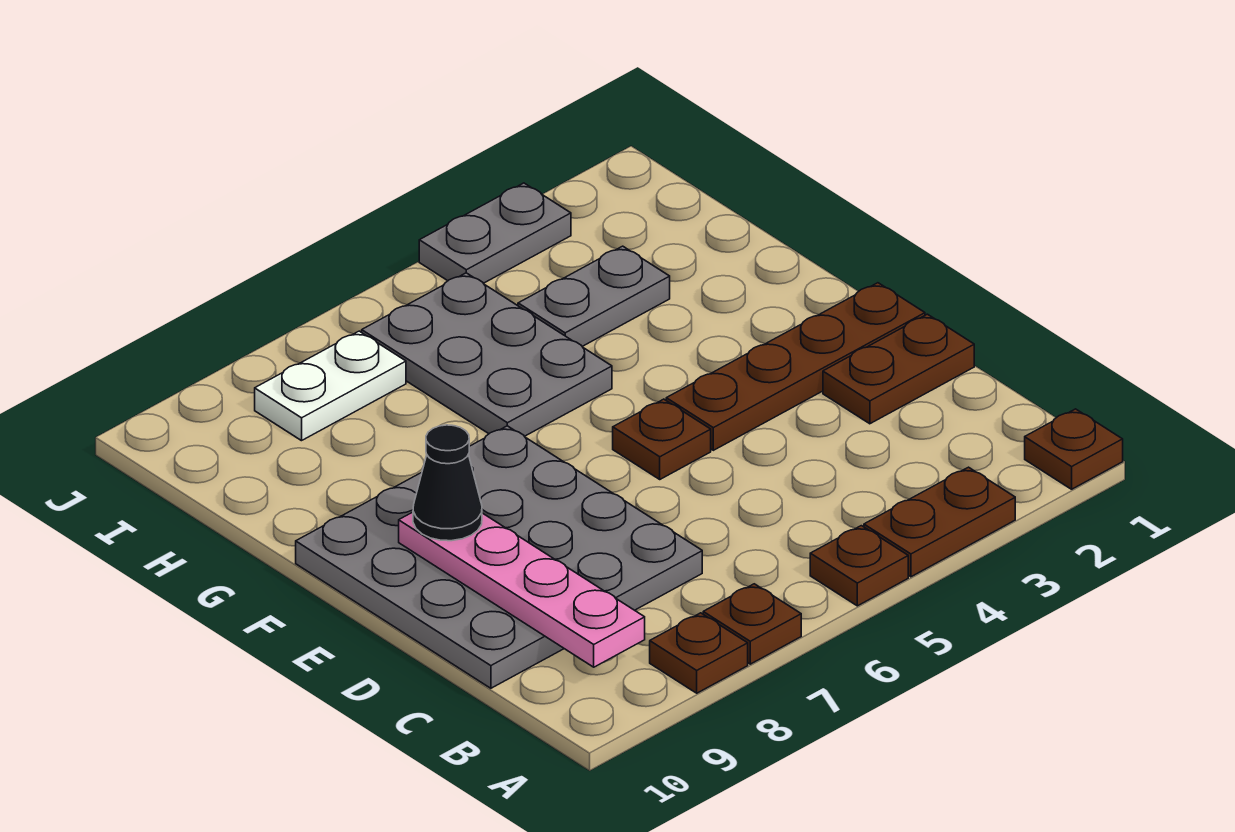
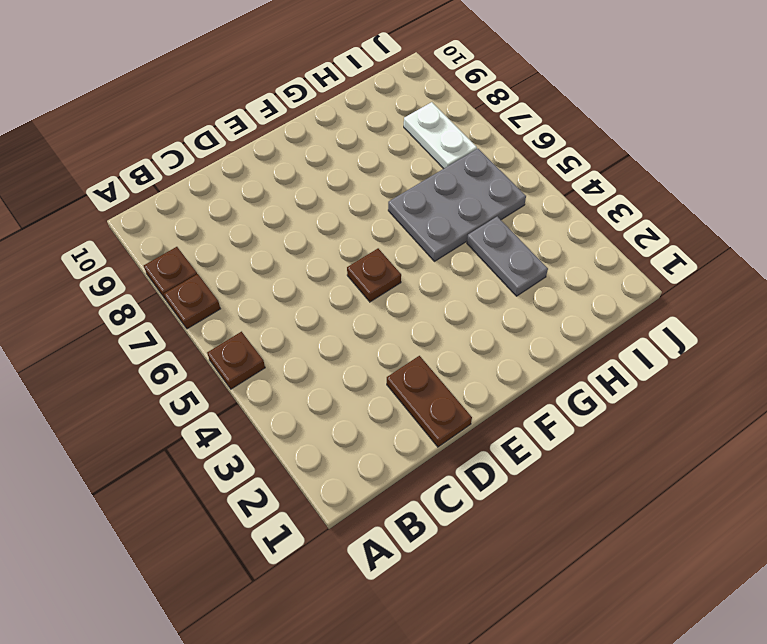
none -> brown 1x1 plate [1025,409,1123,489]
none -> brown 1x2 plate [864,467,1015,577]
none -> grey 4x4 plate [296,426,702,688]

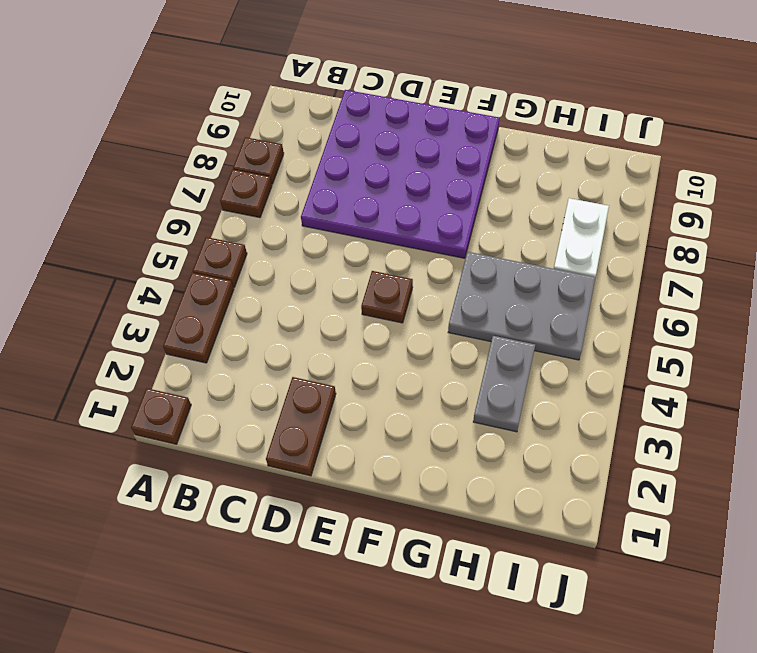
purple 4x4 plate [301,90,499,258] -> grey 4x4 plate [296,426,702,688]
none -> brown 1x4 plate [666,283,925,450]
none -> grey 1x2 plate [419,183,571,283]
none -> pink 1x4 plate [399,512,645,667]

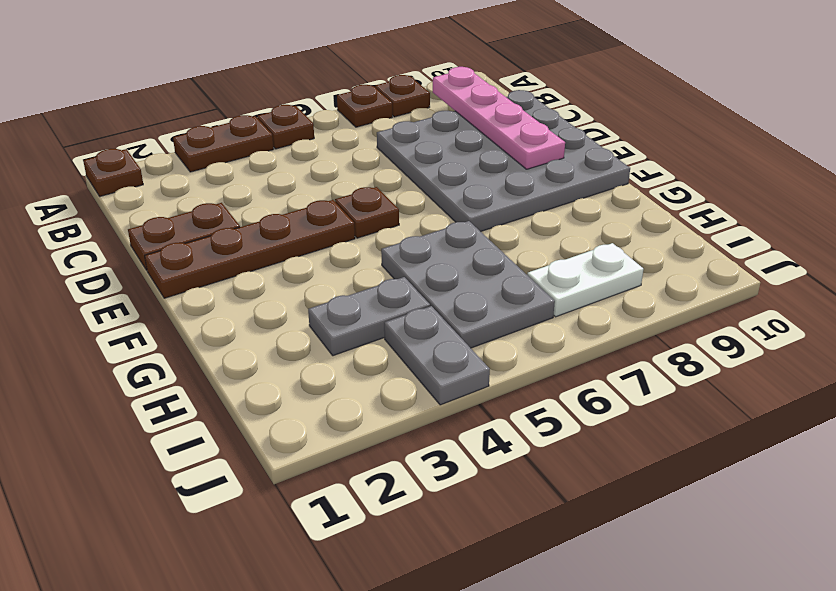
grey 1x2 plate [384,306,490,405] -> grey 1x2 plate turned to [419,183,571,283]
none -> black 1x1 cone [413,425,482,541]

